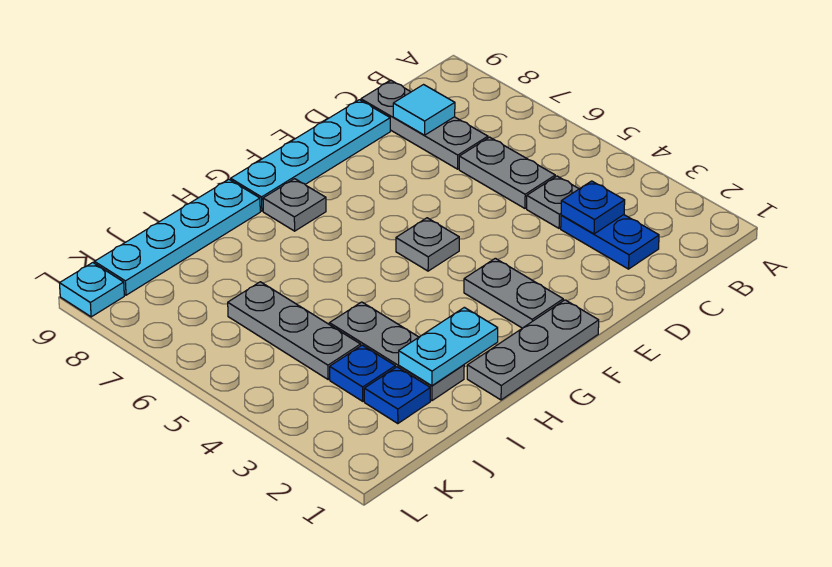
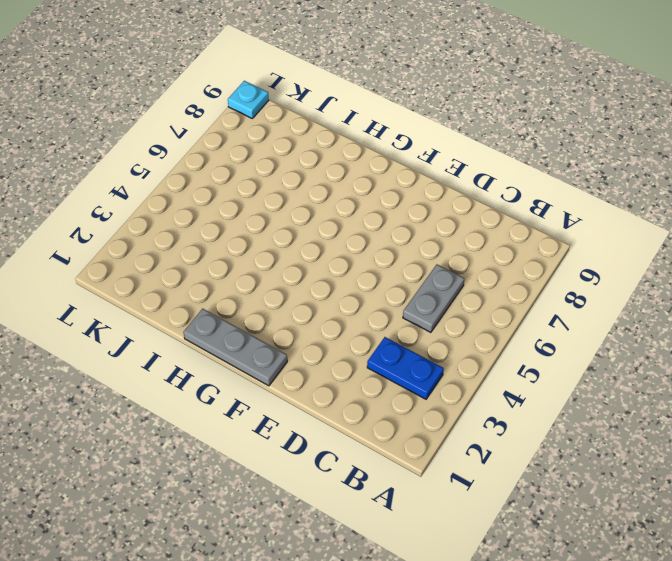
blue 1x2 plate [367,337,444,399] -> blue 1x2 plate turned to [561,215,659,269]
none -> grey 1x1 plate [527,176,579,228]
none -> grey 1x3 plate [361,81,488,169]
none -> cyan 1x4 plate [231,100,390,211]

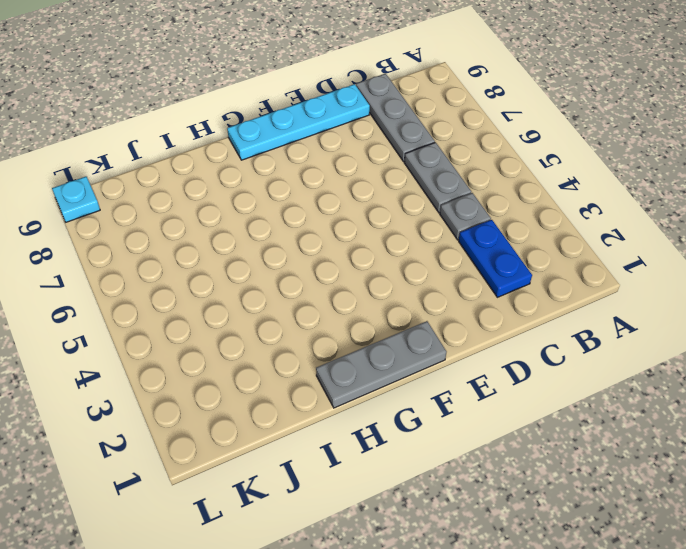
none -> grey 1x2 plate [464,258,563,328]
none -> grey 1x1 plate [396,218,459,271]
none -> grey 1x1 plate [263,179,326,231]

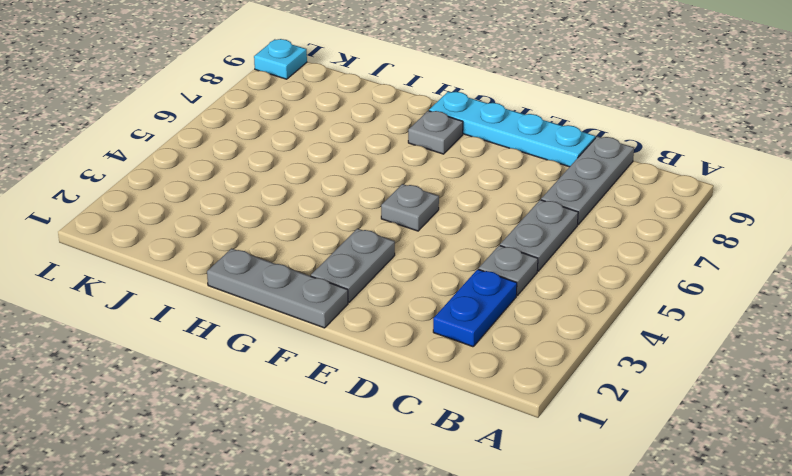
none -> cyan 1x4 plate [95,180,260,295]
none -> grey 1x3 plate [329,302,464,401]
none -> blue 1x1 plate [364,367,430,424]

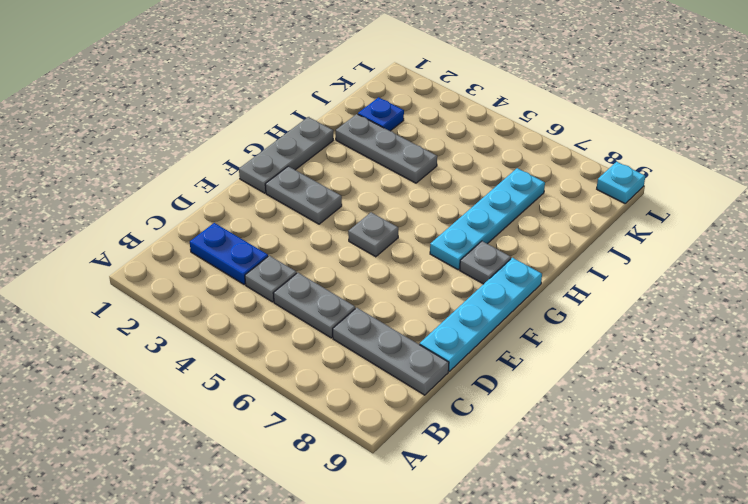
cyan 1x4 plate [430,168,545,270] -> cyan 1x4 plate moved to [95,180,260,295]
none -> blue 1x1 plate [330,345,395,401]
none -> grey 1x3 plate [228,282,361,379]
none -> blue 1x1 plate [561,181,625,234]

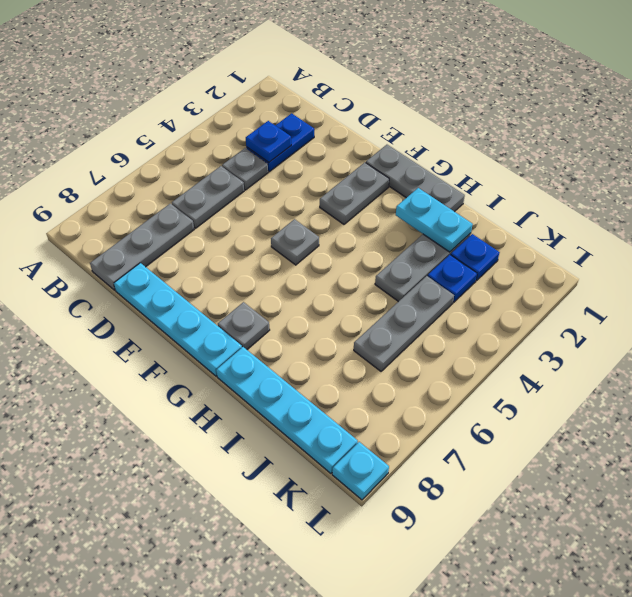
none -> cyan 1x1 tile [393,85,455,135]

